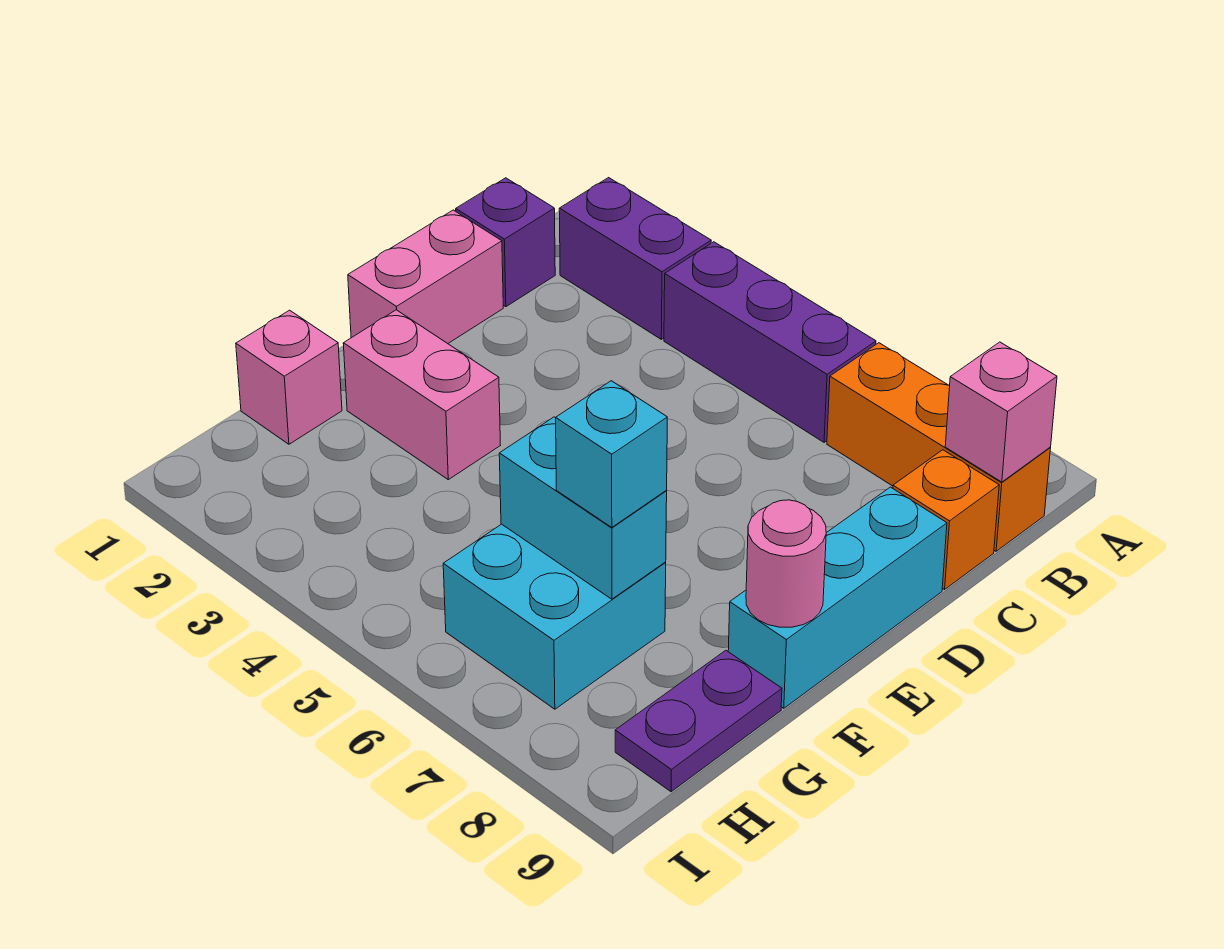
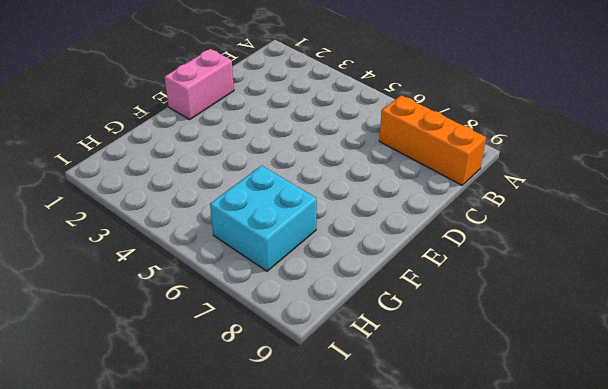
none -> purple 1x2 brick [559,178,711,339]
none -> purple 1x3 brick [664,242,876,442]
none -> purple 1x1 brick [456,178,555,307]

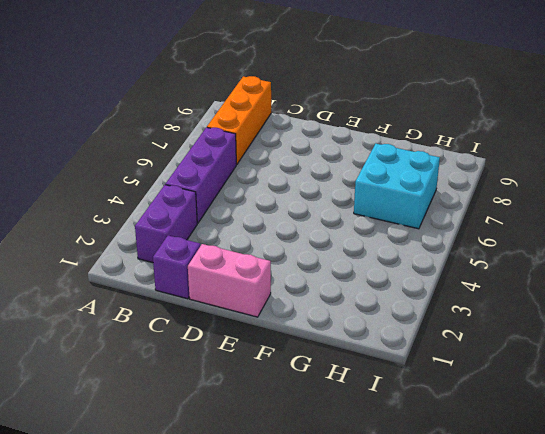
none -> orange 1x1 brick [893,450,999,589]
none -> cyan 1x3 brick [728,487,947,708]
none -> pink 1x2 brick [343,310,500,480]

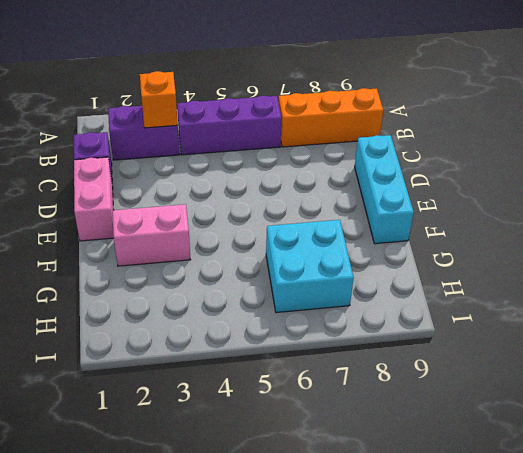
orange 1x1 brick [140,71,178,128] -> orange 1x1 brick moved to [893,450,999,589]
none -> pink 1x1 brick [236,310,342,444]
none -> purple 1x2 plate [615,650,782,792]
none -> pink 1x1 brick [945,342,1057,482]

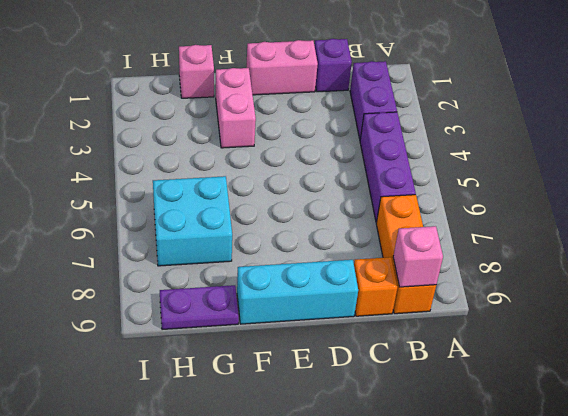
none -> pink 1x1 round brick [746,500,826,627]
none -> cyan 1x2 brick [499,417,667,599]
none -> cyan 1x1 brick [556,381,667,527]

